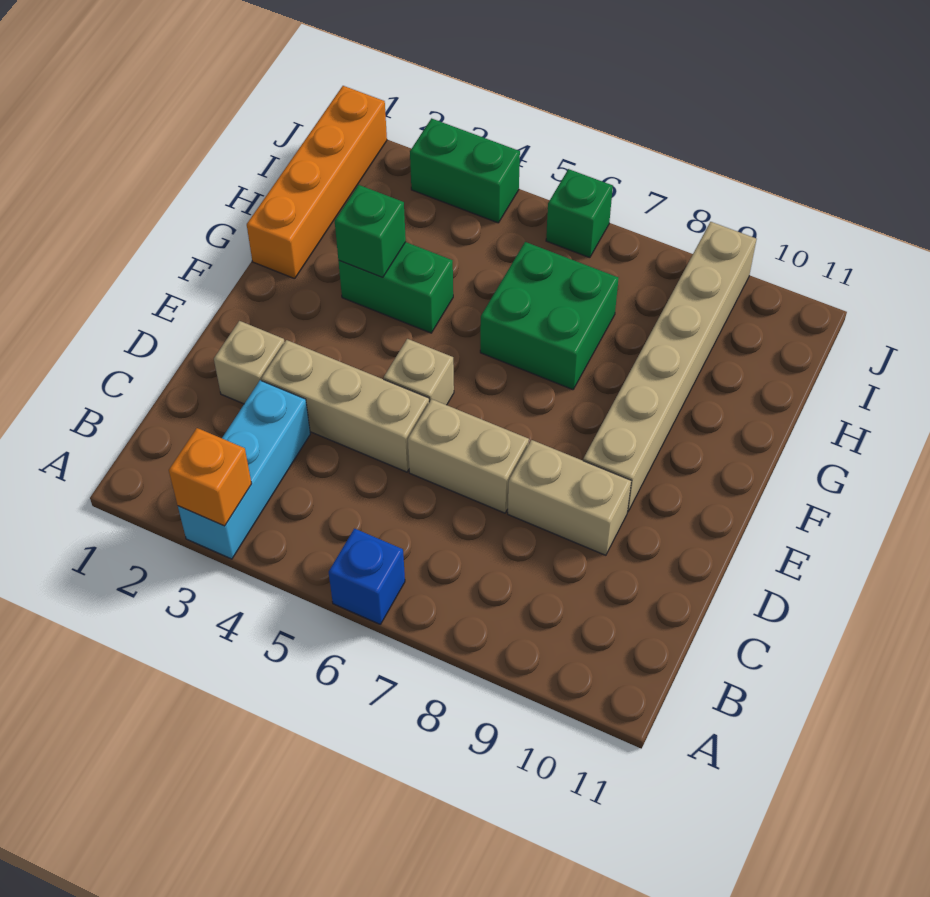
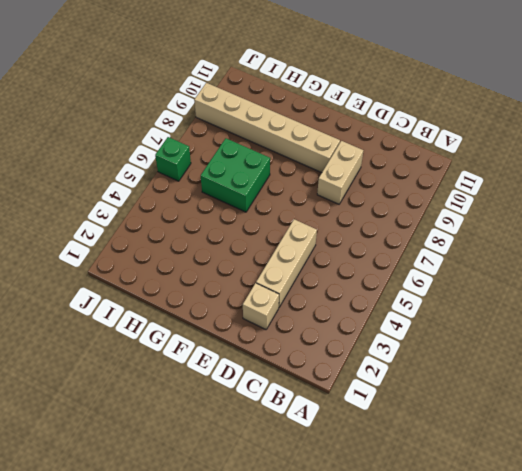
none -> cyan 1x3 brick [178,380,310,559]
none -> blue 1x1 brick [329,529,405,624]
none -> tan 1x2 brick [408,399,529,513]

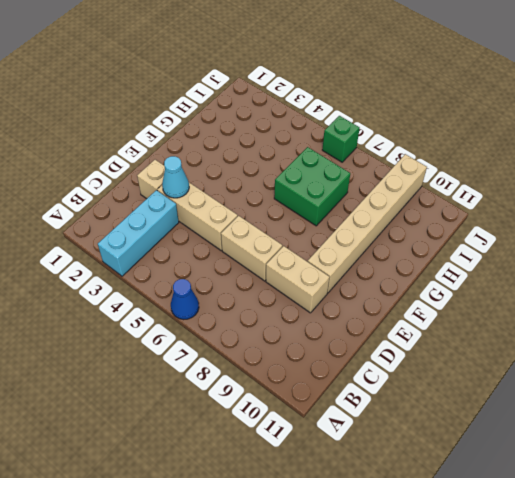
blue 1x1 cone [171,279,199,320] -> blue 1x1 brick [329,529,405,624]
cyan 1x1 cone [162,156,189,198] -> none
none -> tan 1x1 brick [384,339,454,405]
none -> orange 1x4 brick [247,86,387,279]
none -> green 1x2 brick [338,242,453,333]

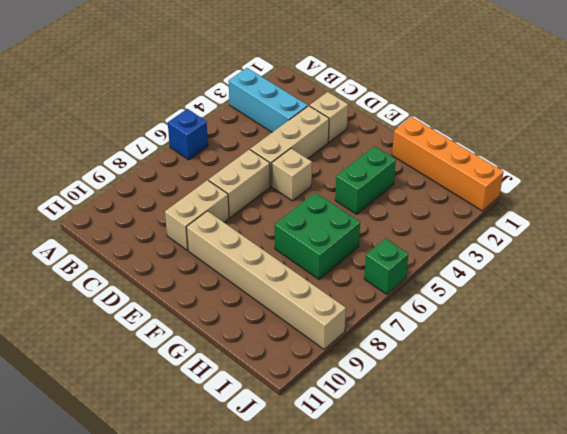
none -> green 1x2 brick [410,118,520,223]
none -> orange 1x1 brick [169,428,252,526]
none -> green 1x1 brick [335,185,406,277]

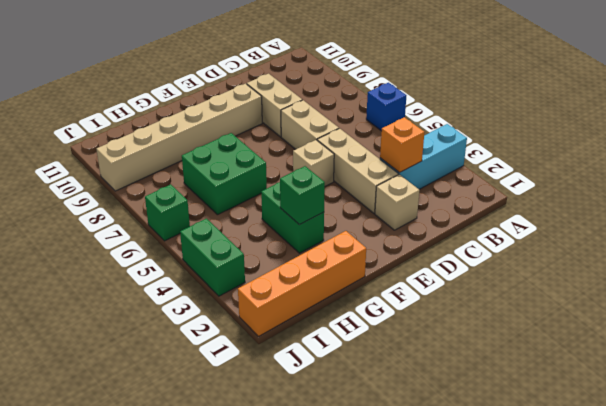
orange 1x1 brick [380,117,424,173] -> orange 1x1 brick moved to [169,428,252,526]

